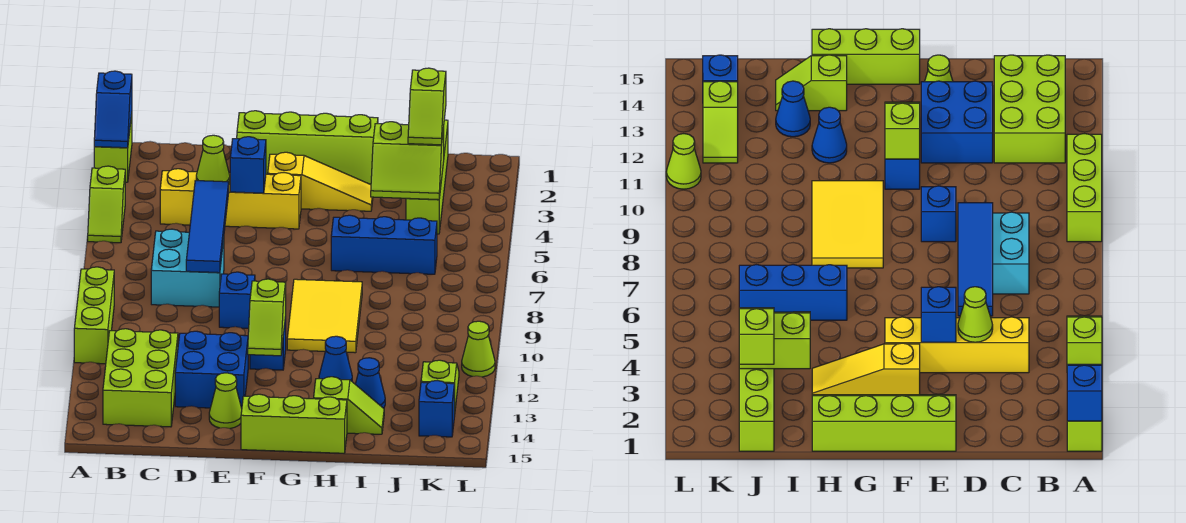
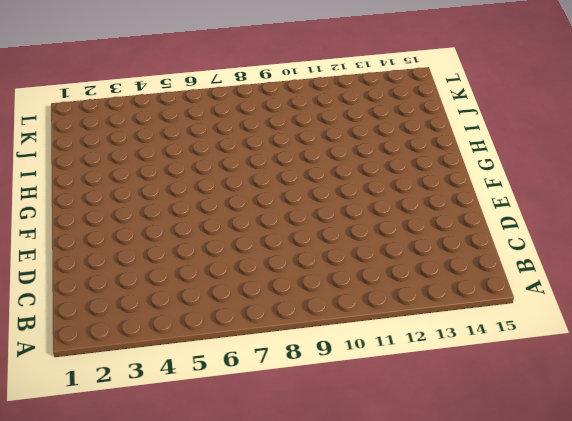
none -> lime 1x2 brick [94,114,132,182]
none -> lime 1x2 slope [88,166,125,243]
none -> lime 1x3 brick [74,267,114,364]

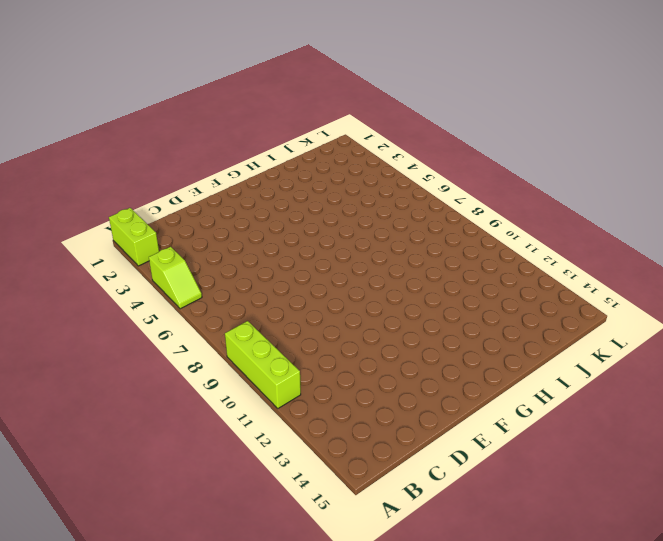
none -> lime 2x3 brick [103,329,178,427]
none -> yellow 1x4 brick [160,169,301,229]
none -> cyan 2x2 brick [151,229,224,307]

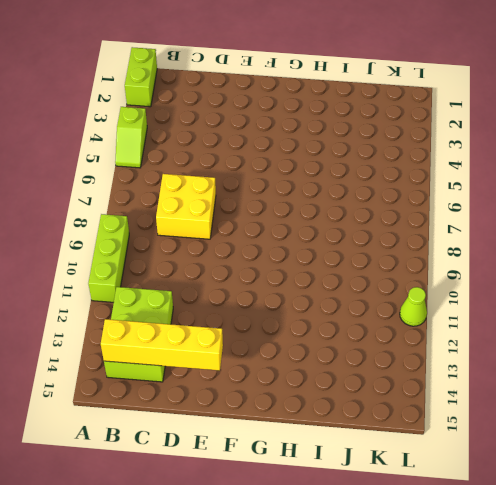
yellow 1x4 brick [101,319,223,370] -> yellow 1x4 brick moved to [160,169,301,229]
yellow 2x2 brick [156,174,216,239] -> cyan 2x2 brick [151,229,224,307]
none -> blue 2x2 brick [175,331,248,408]
none -> lime 2x4 slope [237,111,378,185]
none -> blue 1x1 brick [219,272,255,328]

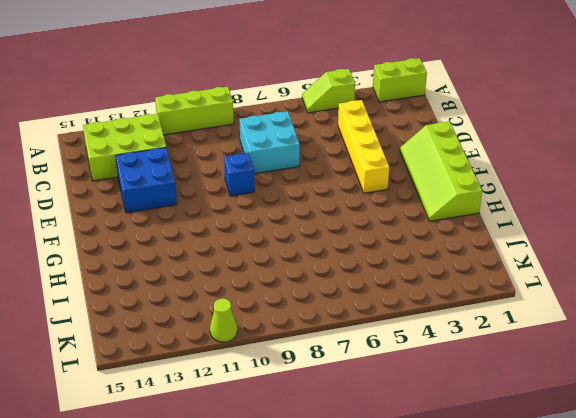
none -> lime 1x1 cone [209,373,242,429]
none -> yellow 1x3 slope [268,152,373,211]
none -> blue 1x1 brick [250,317,286,370]

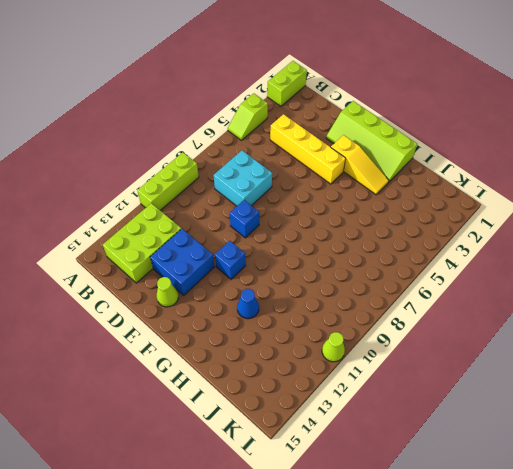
none -> lime 1x3 brick [241,394,347,453]
none -> yellow 2x3 tile [287,279,362,353]
none -> blue 1x3 brick [331,215,437,274]

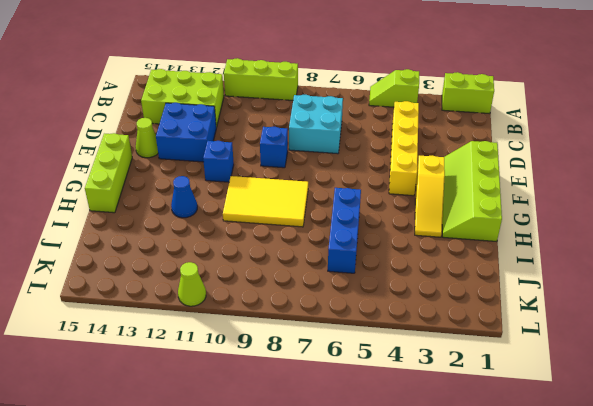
none -> lime 1x2 slope [314,377,384,434]
none -> blue 1x1 cone [355,358,385,408]
none -> lime 1x4 brick [406,120,448,234]

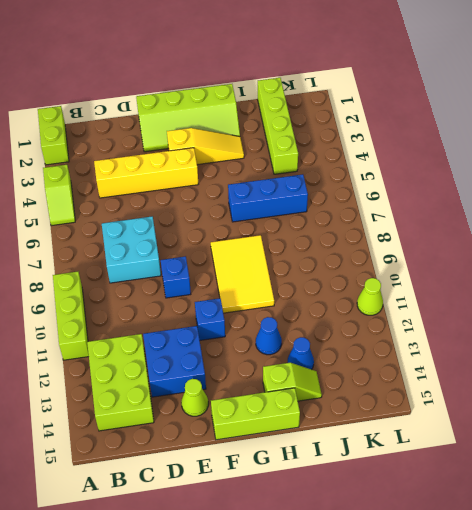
none -> lime 1x2 slope [421,360,459,417]
none -> blue 1x1 brick [419,381,454,437]
none -> blue 1x2 slope [94,71,132,148]

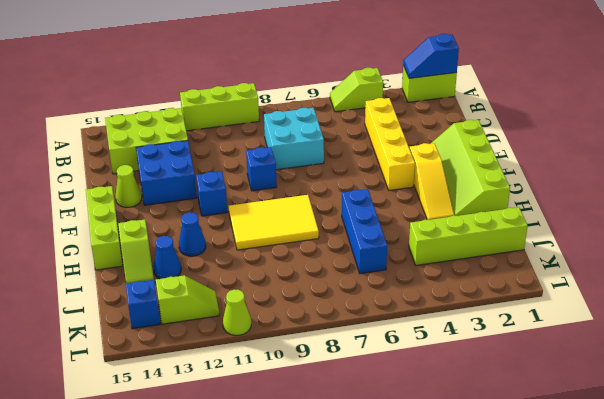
none -> lime 1x1 cone [196,135,230,183]
none -> blue 1x4 tile [186,181,229,273]
none -> blue 1x1 brick [230,137,266,193]

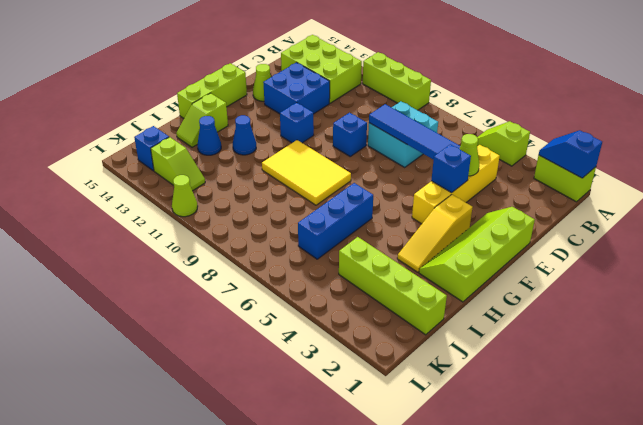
none -> lime 1x2 slope [248,279,286,356]
none -> lime 2x2 slope [371,122,444,200]
none -> lime 1x2 slope [408,68,446,145]

